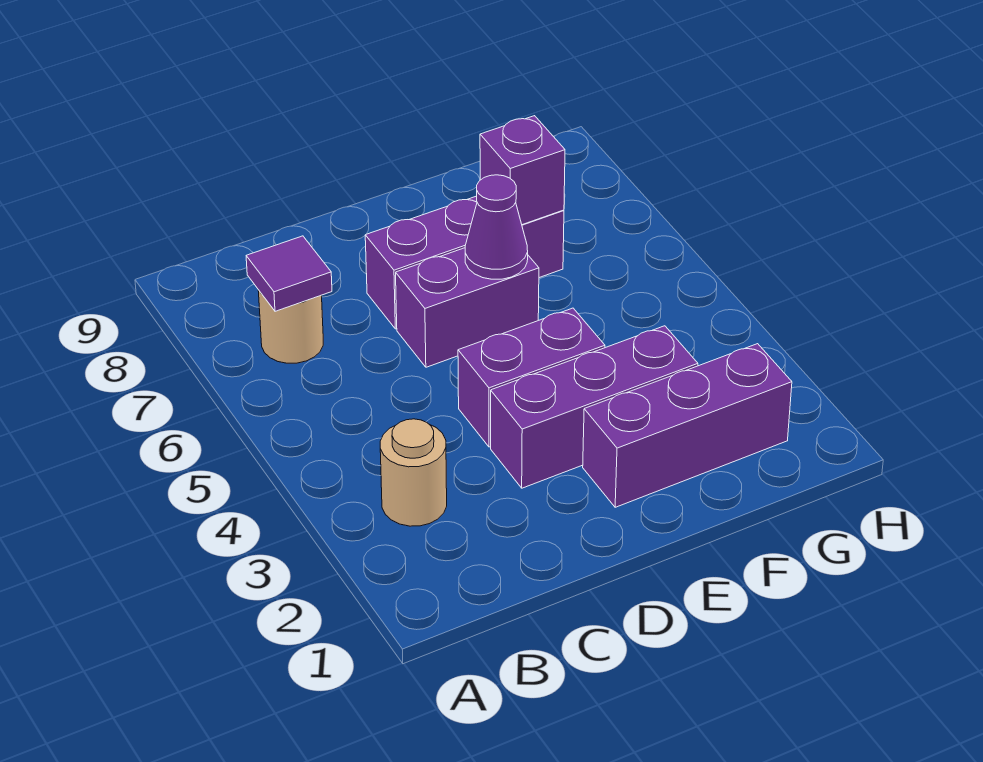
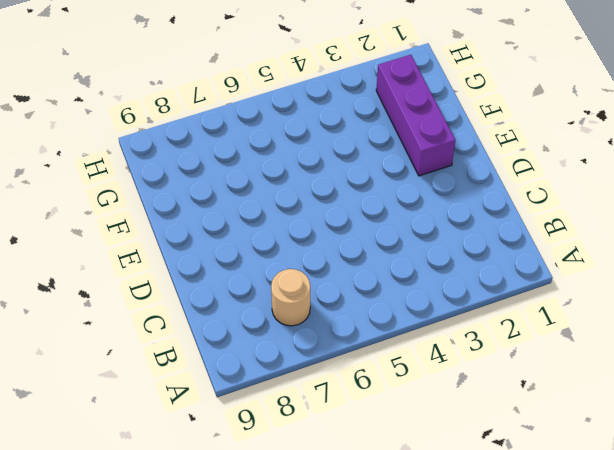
none -> tan 1x1 round brick [380,419,447,526]
none -> purple 1x3 brick [491,326,698,488]

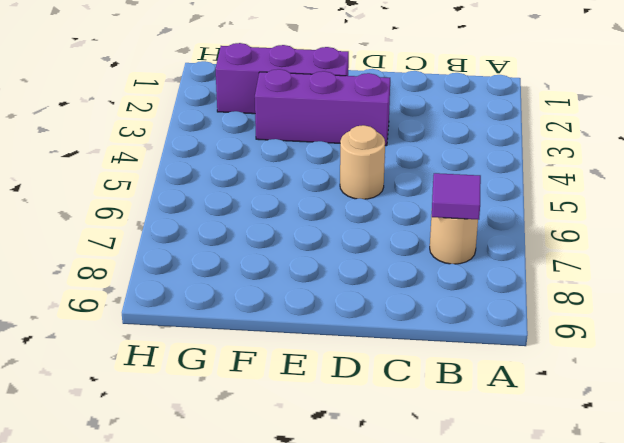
tan 1x1 round brick [340,125,385,199] -> tan 1x1 round brick moved to [380,419,447,526]
none -> purple 1x2 brick [458,308,605,447]
none -> purple 1x2 brick [396,248,539,367]

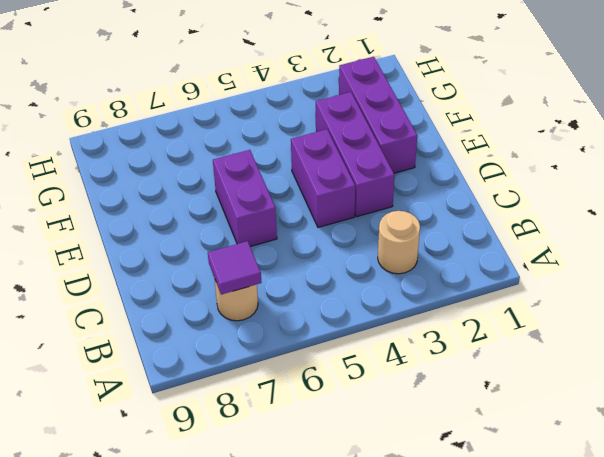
none -> purple 1x3 brick [365,196,564,329]
none -> purple 1x1 cone [465,175,528,279]

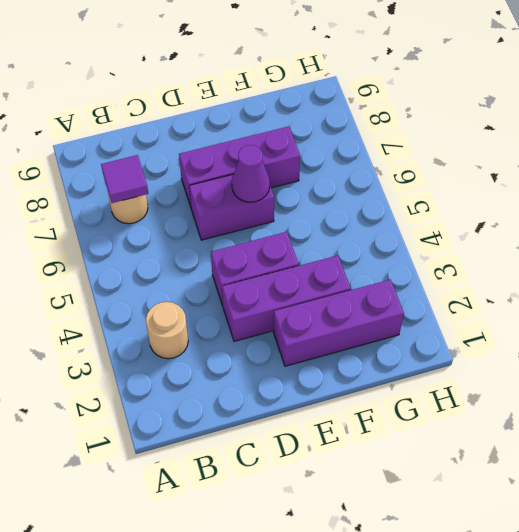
none -> purple 1x1 brick [480,116,565,225]

